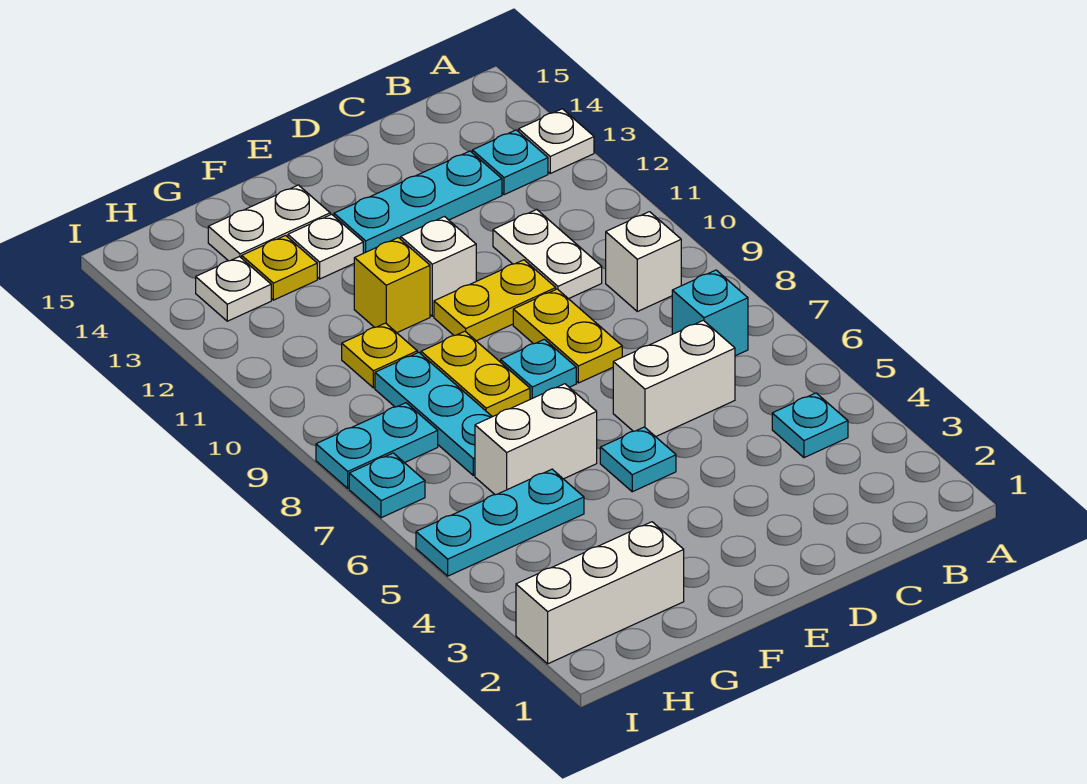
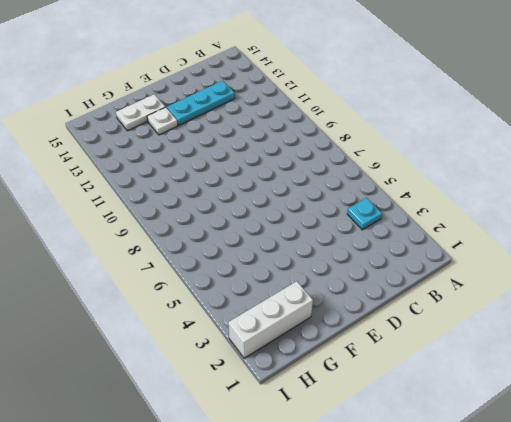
none -> white 1x1 plate [519,109,594,173]
none -> cyan 1x1 brick [672,270,748,356]
none -> white 1x1 brick [606,212,681,311]

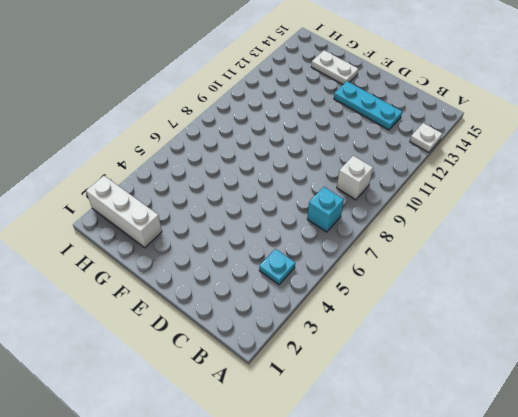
none -> cyan 1x1 plate [472,130,548,195]
none -> white 1x2 brick [613,320,735,437]
none -> white 1x2 plate [493,210,602,299]

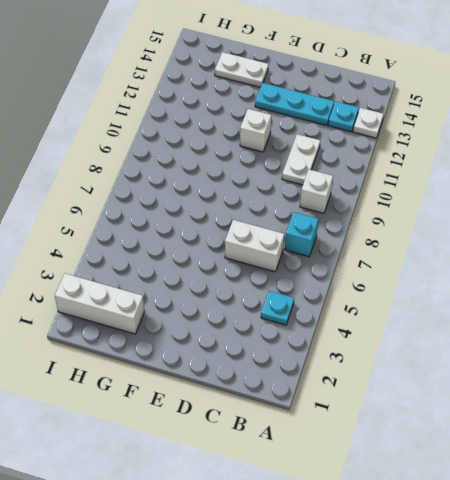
none -> yellow 1x2 plate [513,289,622,383]
none -> yellow 1x2 plate [434,260,556,341]
none -> cyan 1x1 plate [600,427,676,492]

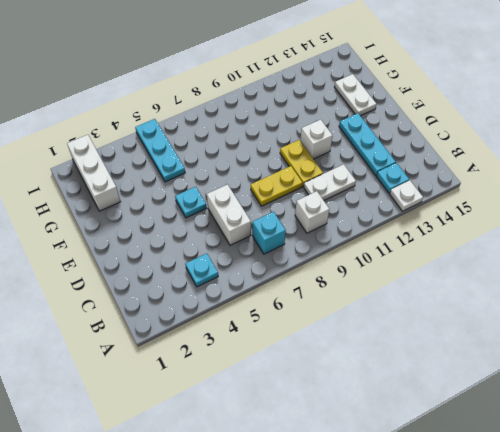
none -> cyan 1x1 plate [501,339,576,399]
none -> white 1x2 brick [475,384,597,495]
none -> yellow 1x2 plate [421,331,530,417]

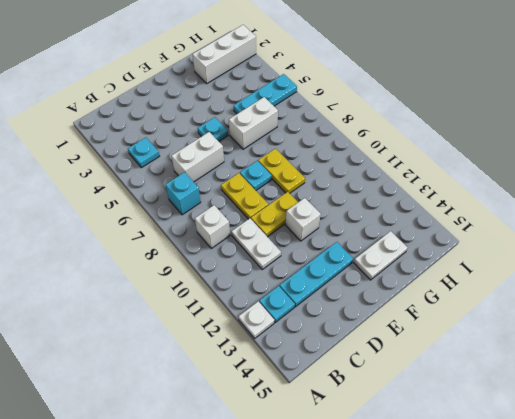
none -> yellow 1x1 brick [354,238,430,333]
none -> white 1x1 plate [288,214,363,279]
none -> cyan 1x3 plate [375,352,492,475]

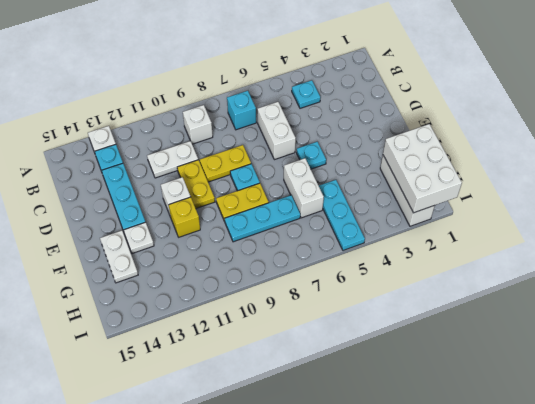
white 2x3 brick [383,124,462,213] -> none
none -> yellow 1x1 plate [342,323,417,388]
none -> yellow 1x1 plate [242,236,317,300]
none -> cyan 1x2 plate [316,403,438,488]

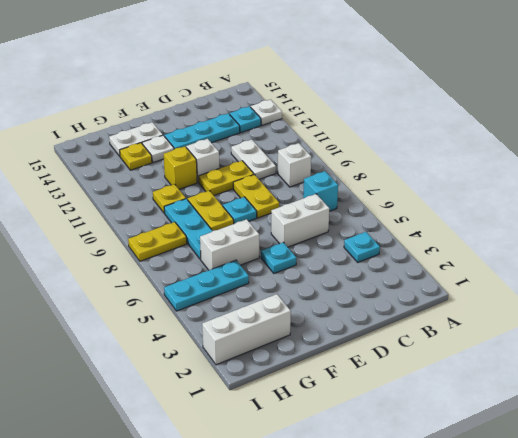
yellow 1x2 plate [128,222,187,261] -> cyan 1x2 plate [316,403,438,488]
none -> white 1x1 plate [196,257,271,321]
none -> cyan 1x1 plate [349,453,425,518]

